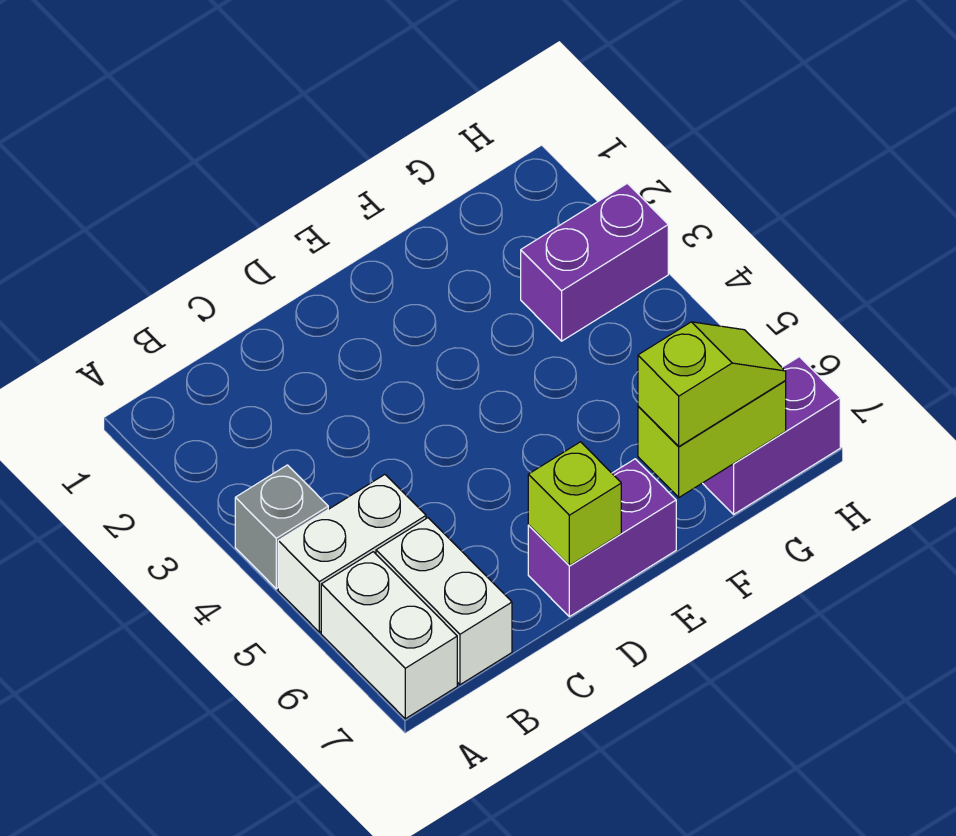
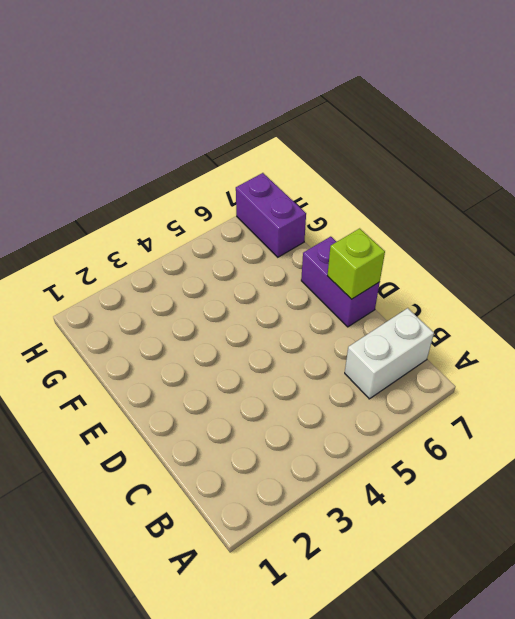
none -> grey 1x1 brick [235,465,328,589]
none -> white 1x2 brick [278,475,426,632]

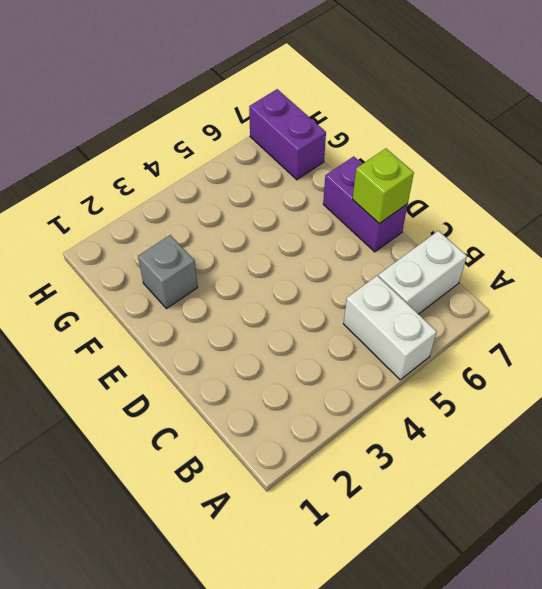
grey 1x1 brick [138,235,198,309] -> grey 1x1 brick moved to [235,465,328,589]
none -> white 1x2 brick [321,552,457,719]
none -> purple 1x2 brick [521,183,668,341]

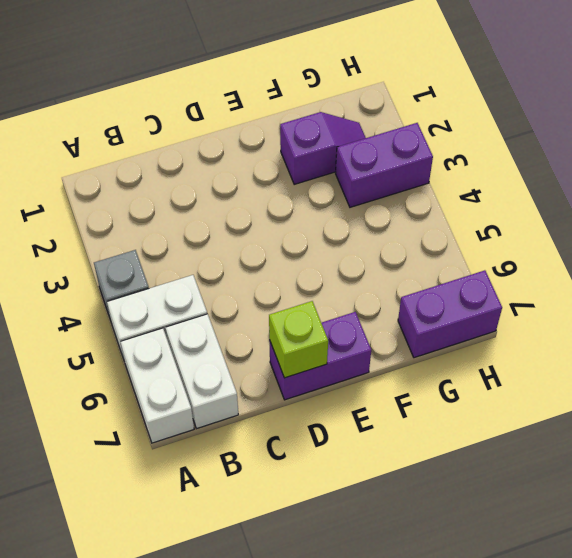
purple 1x2 slope [280,112,366,184] -> none
none -> lime 1x2 brick [638,381,786,497]
none -> lime 1x2 slope [638,322,786,446]

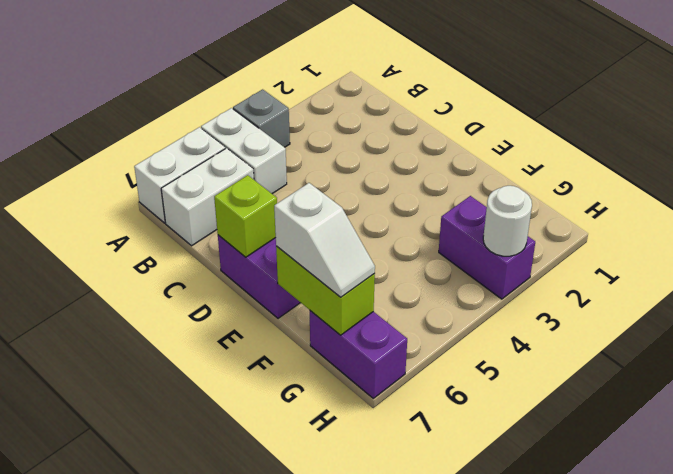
white 1x2 slope [274,183,375,297] -> lime 1x2 slope [638,322,786,446]
white 1x1 round brick [483,186,532,256] -> none

